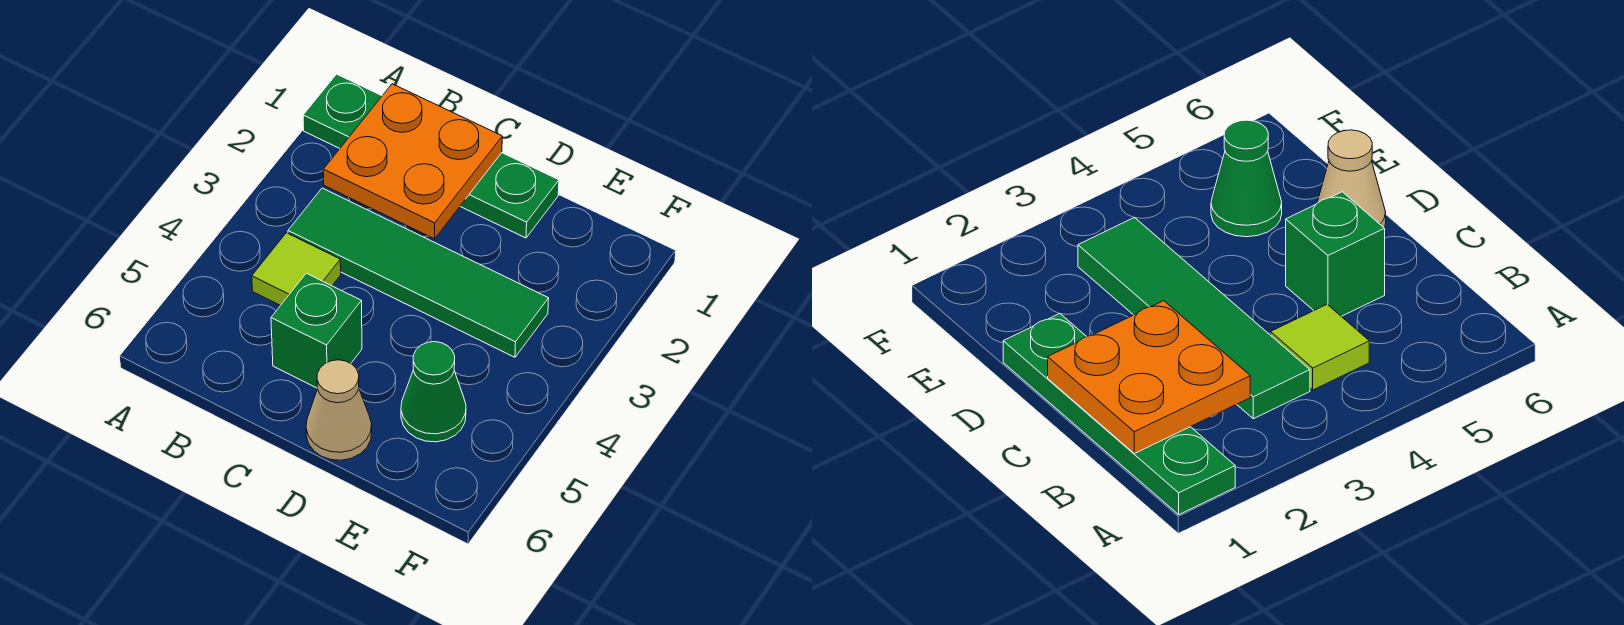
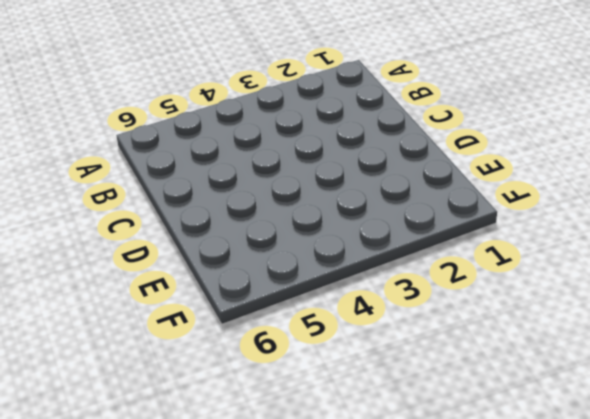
none -> green 1x4 plate [303,74,559,238]
none -> green 1x4 tile [288,188,549,357]

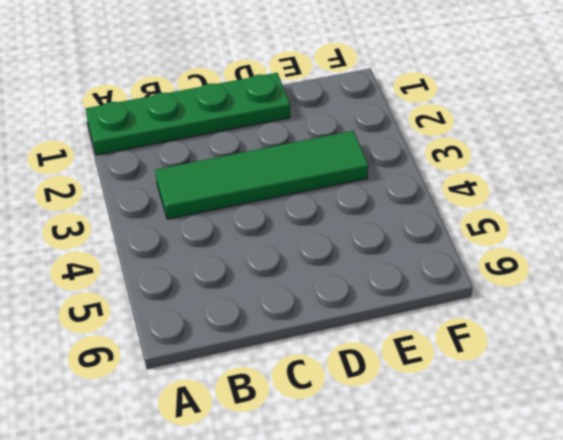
none -> lime 1x1 tile [252,233,341,306]
none -> green 1x1 brick [271,273,362,388]

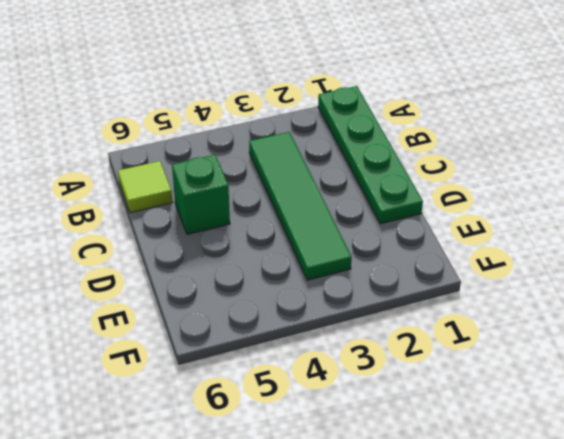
lime 1x1 tile [118,161,173,213] -> lime 1x1 tile moved to [252,233,341,306]
none -> tan 1x1 cone [306,360,372,460]
none -> green 1x1 cone [401,342,466,442]

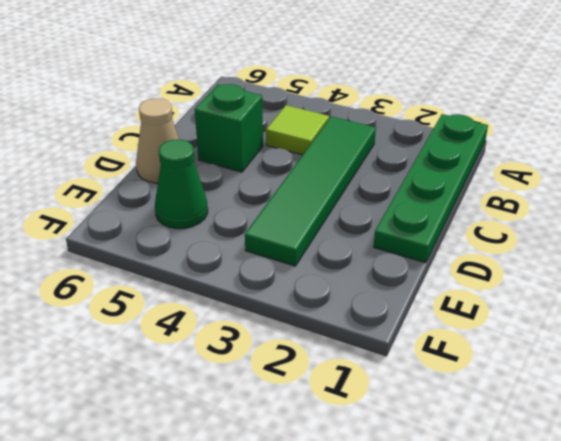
none -> orange 2x2 plate [323,84,502,239]

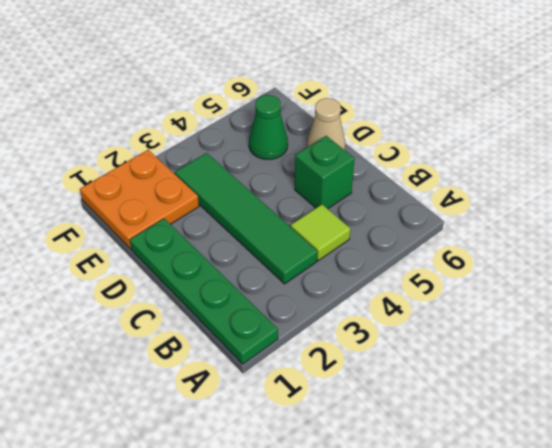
orange 2x2 plate [80,150,199,249] -> orange 2x2 plate moved to [323,84,502,239]

